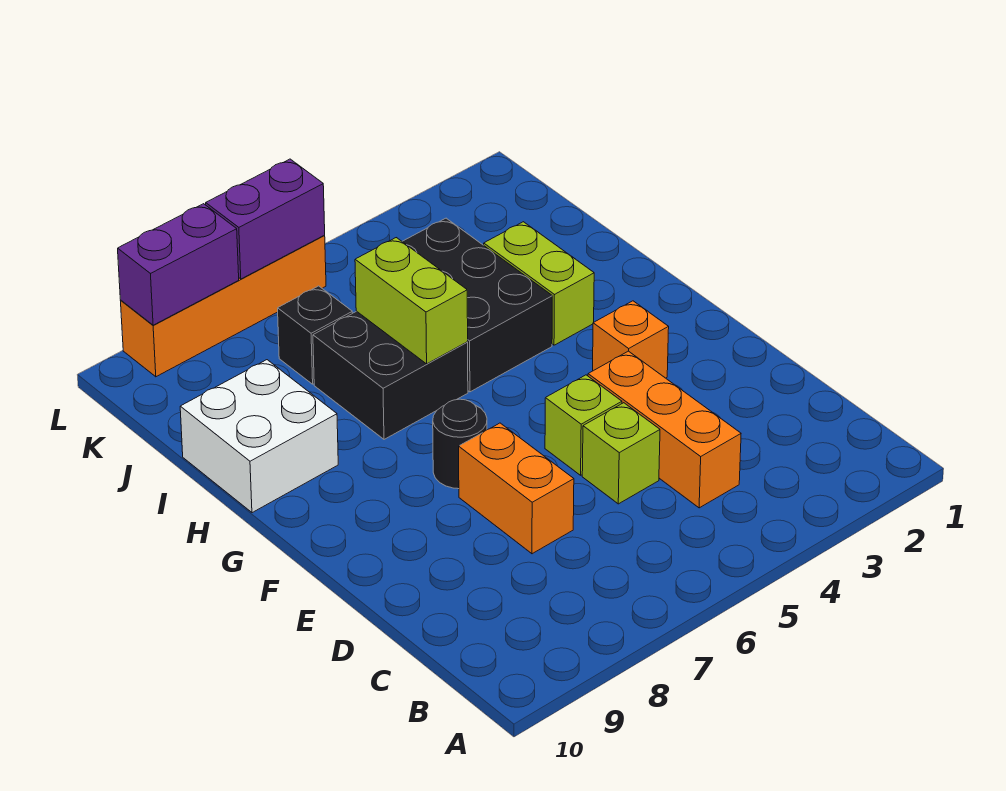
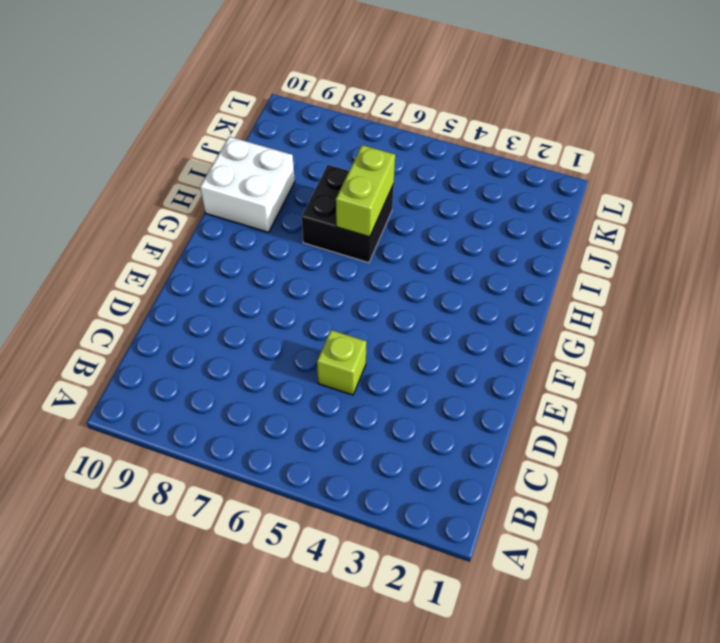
none -> orange 1x3 brick [588,351,741,508]
none -> orange 1x2 brick [459,423,574,554]
none -> lime 1x1 brick [545,375,622,475]

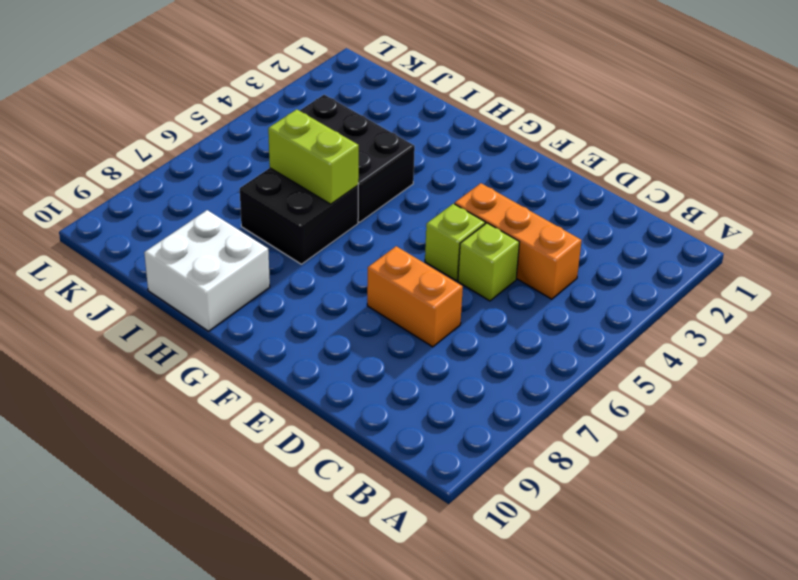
none -> orange 1x1 brick [593,301,669,378]
none -> black 1x1 round brick [433,399,487,489]
none -> lime 1x2 brick [484,222,594,345]

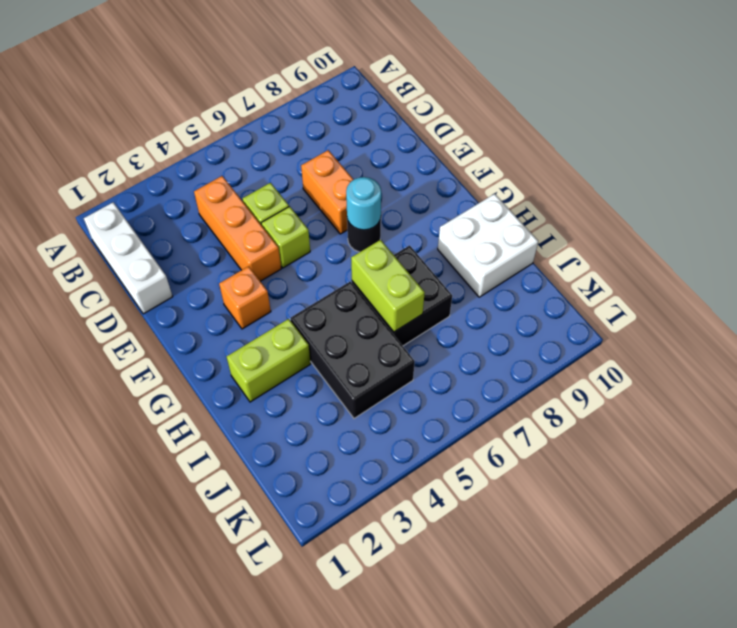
white 1x3 brick [84,202,173,314] -> none
cyan 1x1 round brick [346,177,381,230] -> none
lime 1x2 brick [227,319,311,402] -> lime 1x2 brick turned to [484,222,594,345]
none -> black 1x1 brick [278,286,353,384]
none -> orange 1x4 brick [121,235,326,377]
none -> purple 1x2 brick [206,159,325,279]

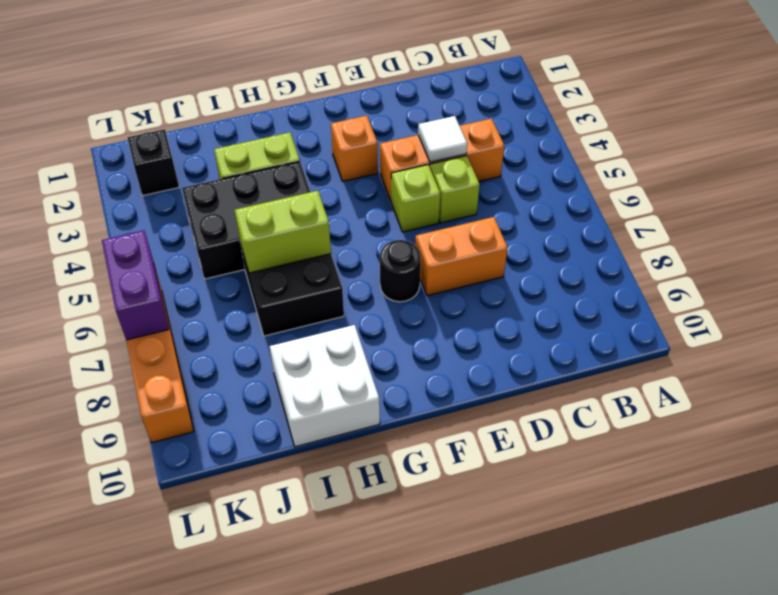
white 1x1 tile [418,116,467,162] -> none
black 1x1 brick [128,129,179,196] -> black 1x1 brick moved to [278,286,353,384]
none -> purple 1x2 brick [118,204,239,325]

